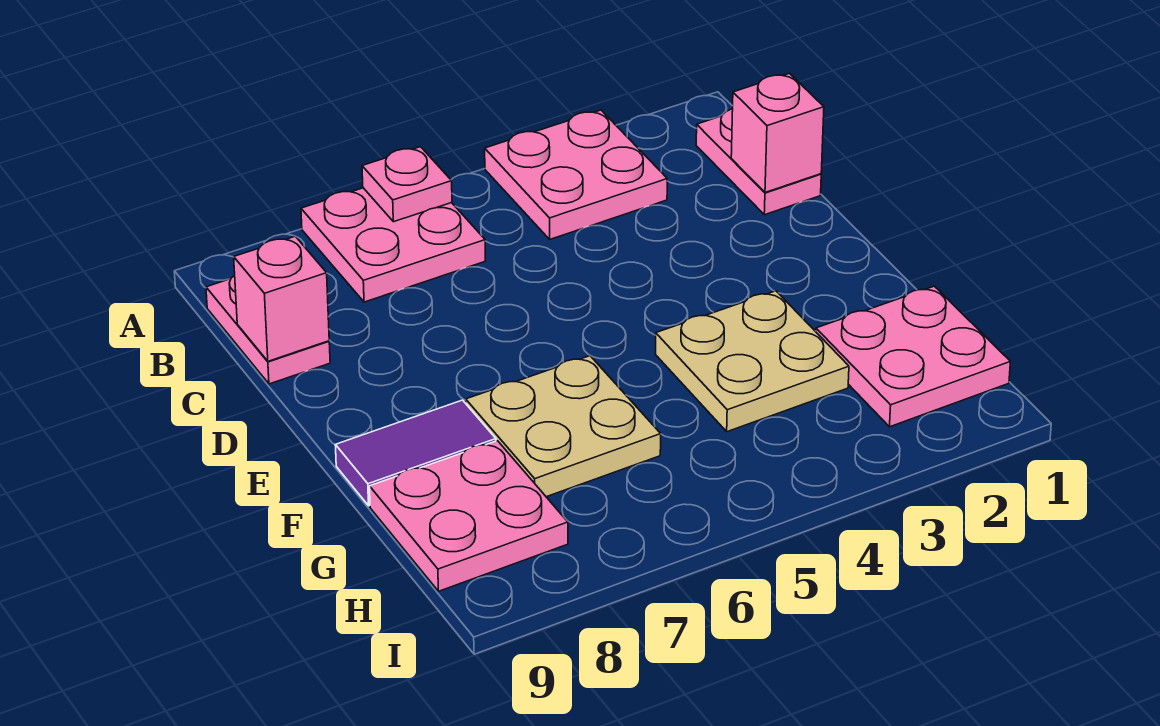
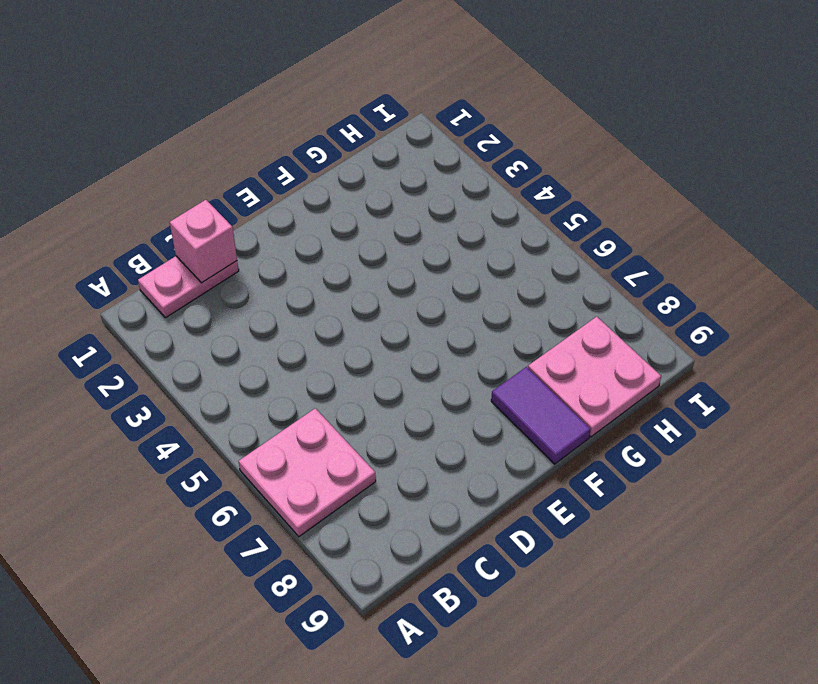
none -> pink 2x2 plate [485,110,667,239]
none -> pink 1x2 plate [206,275,330,384]
none -> tan 2x2 plate [655,291,849,432]

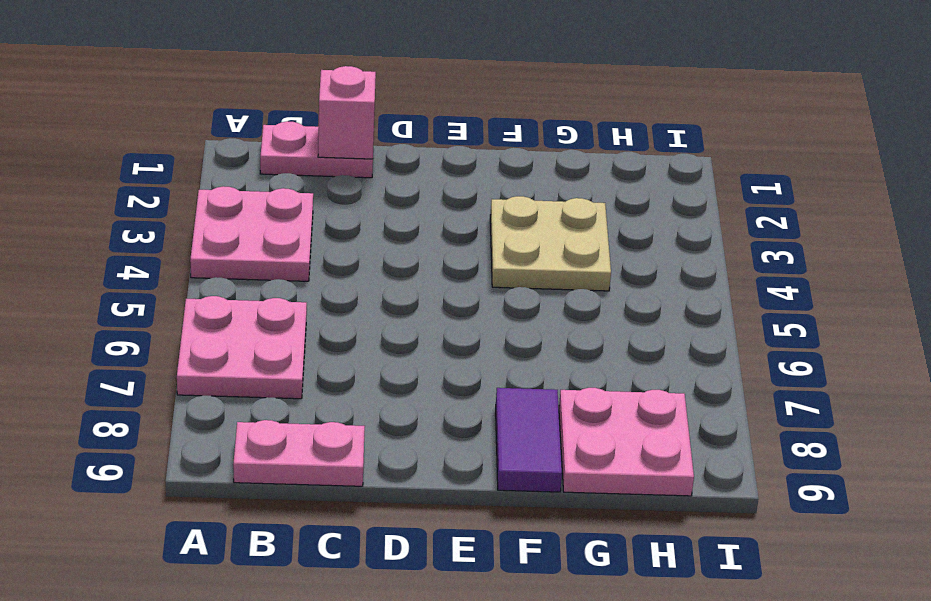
none -> tan 2x2 plate [466,356,661,497]
none -> pink 2x2 plate [816,286,1010,427]
none -> pink 1x1 plate [362,147,452,222]

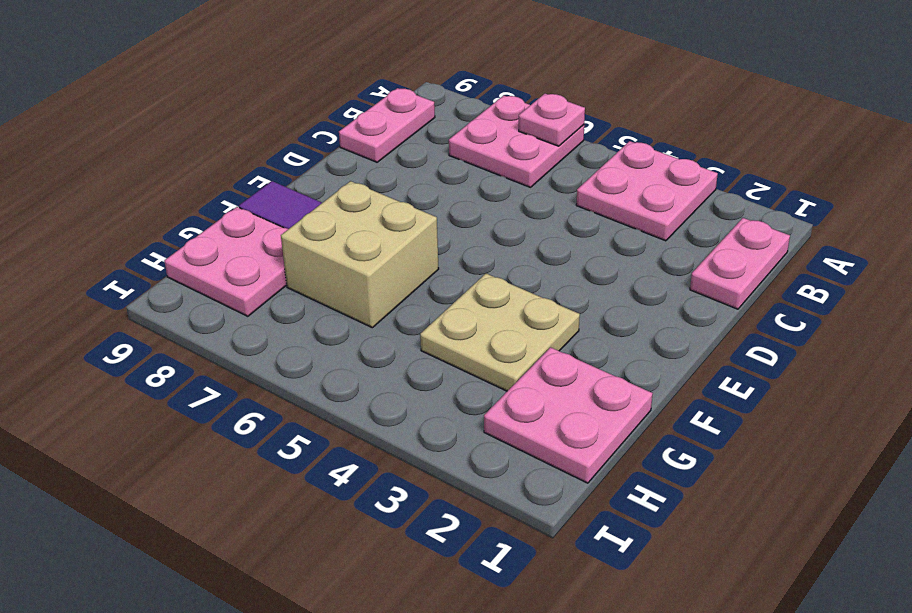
tan 2x2 brick [281,181,439,328] -> tan 2x2 plate [466,356,661,497]
none -> pink 1x1 brick [731,73,824,193]
none -> pink 1x1 brick [234,236,329,361]

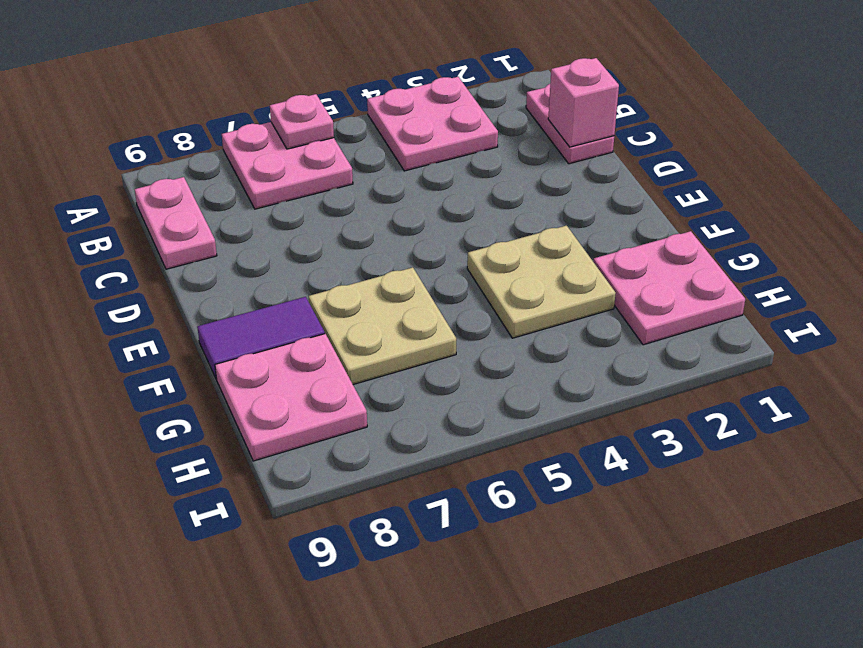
none -> pink 1x1 brick [234,236,329,361]

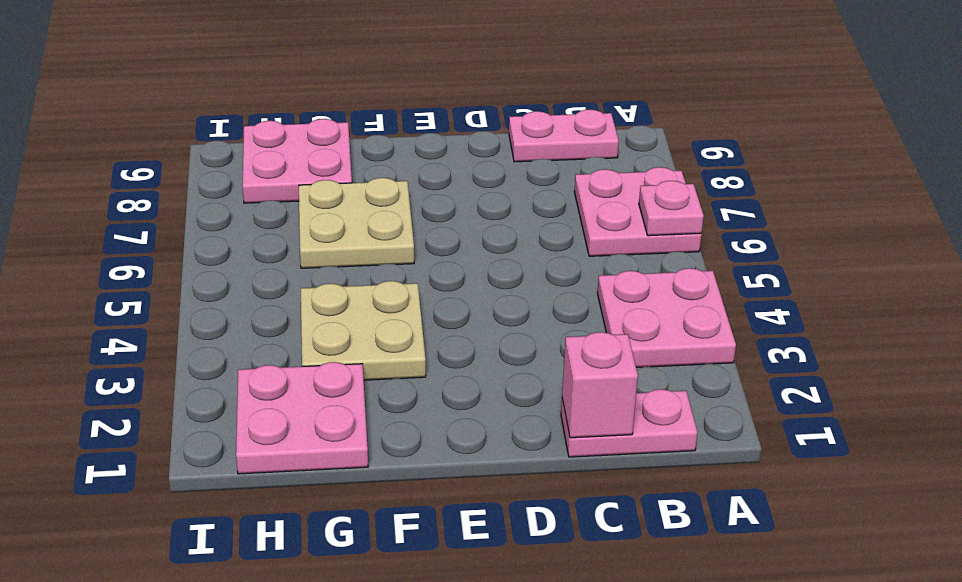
none -> purple 1x2 tile [335,400,496,506]
none -> pink 1x1 brick [234,236,329,361]

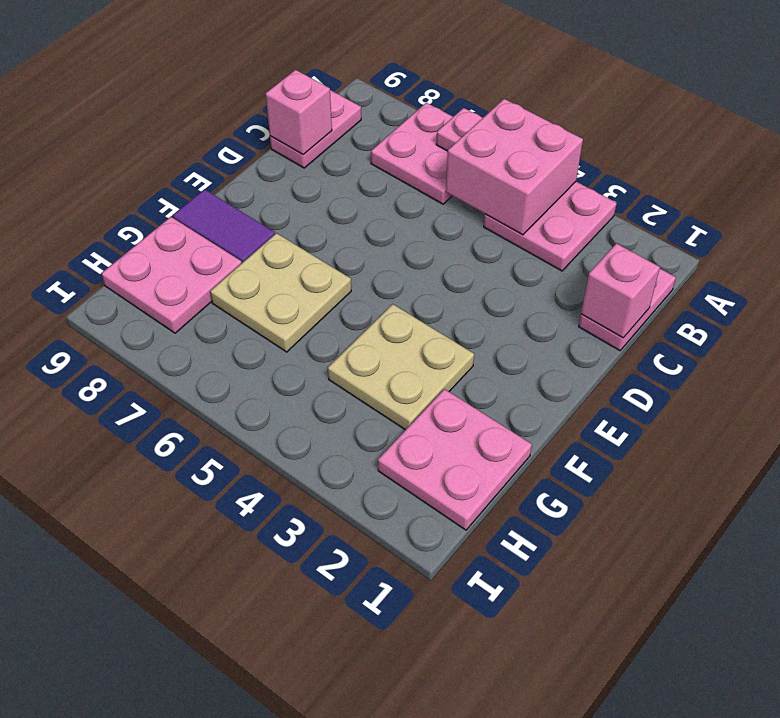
pink 2x2 brick [446,99,583,235] -> none

